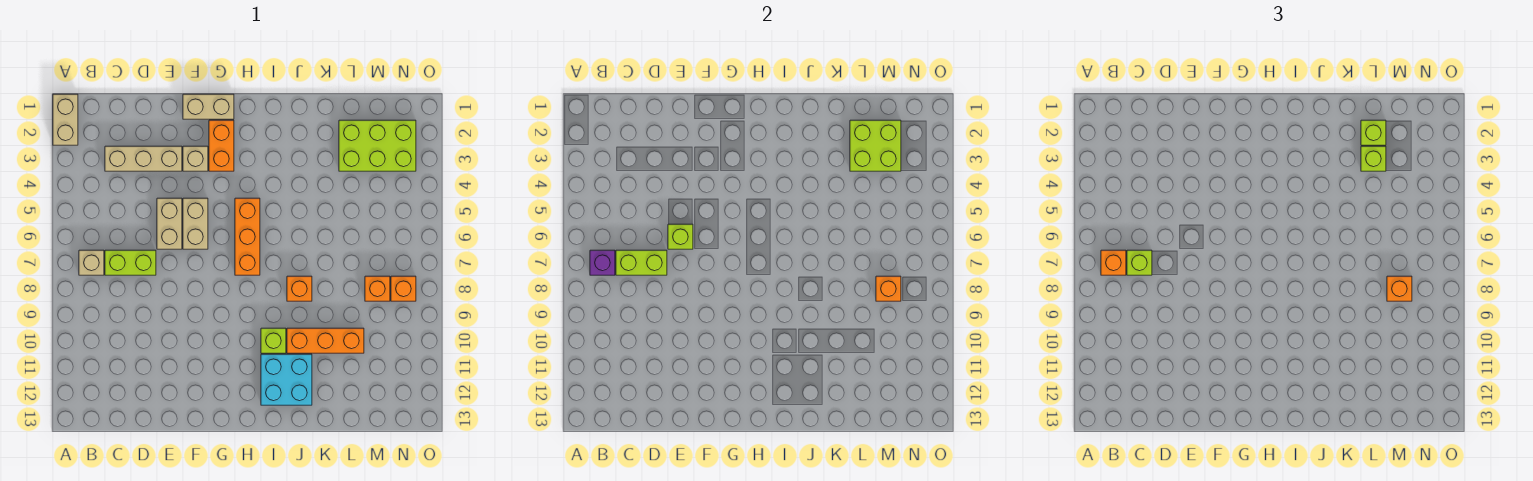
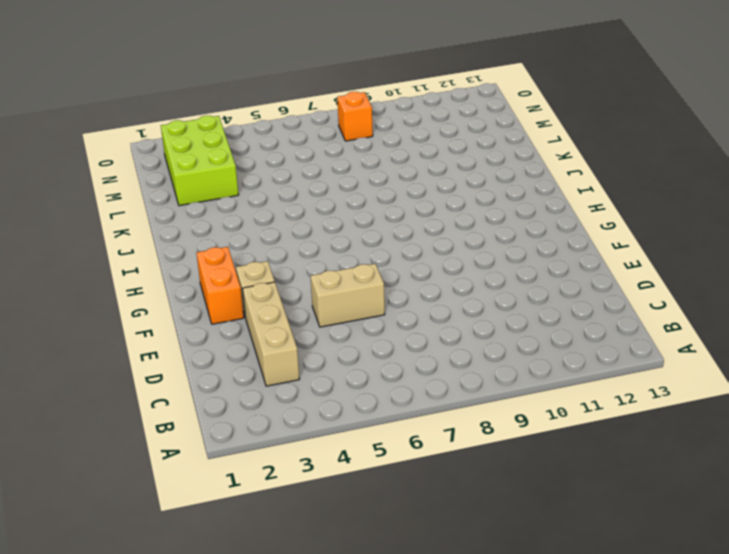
orange 1x2 brick [197,247,244,324] -> orange 1x2 brick turned to [209,120,234,171]
none -> tan 1x2 brick [53,94,78,145]
none -> tan 1x1 brick [79,250,104,275]
none -> lime 1x2 brick [105,250,156,275]

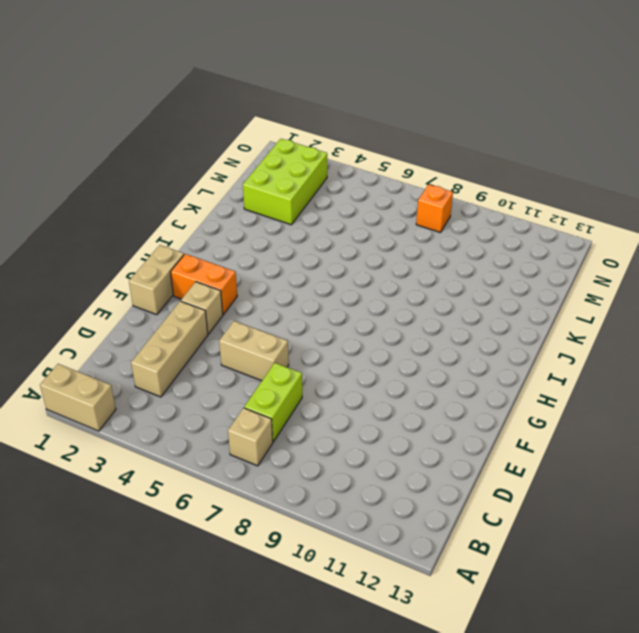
none -> tan 1x2 brick [183,198,208,249]
none -> orange 1x3 brick [235,198,260,275]
none -> lime 1x1 brick [261,328,286,353]

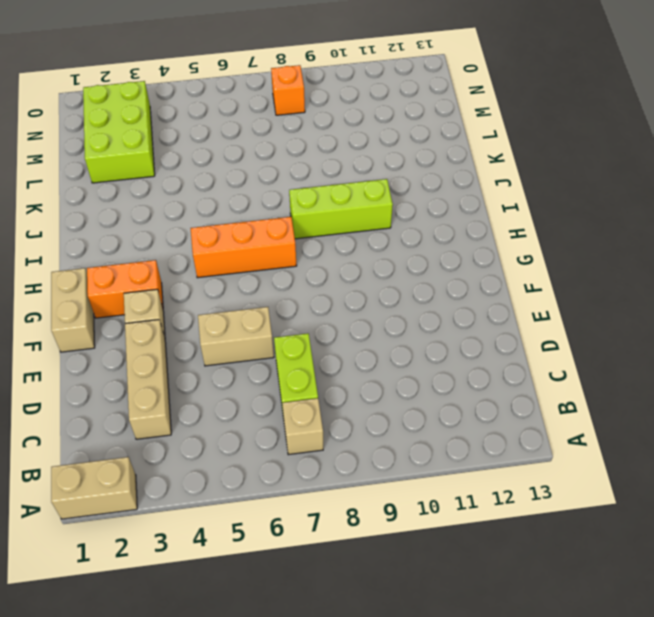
lime 1x3 brick [289,179,393,239] -> lime 1x1 brick [261,328,286,353]
none -> tan 1x2 brick [183,198,208,249]
none -> cyan 2x2 brick [261,354,312,405]
none -> orange 1x1 brick [287,276,312,301]

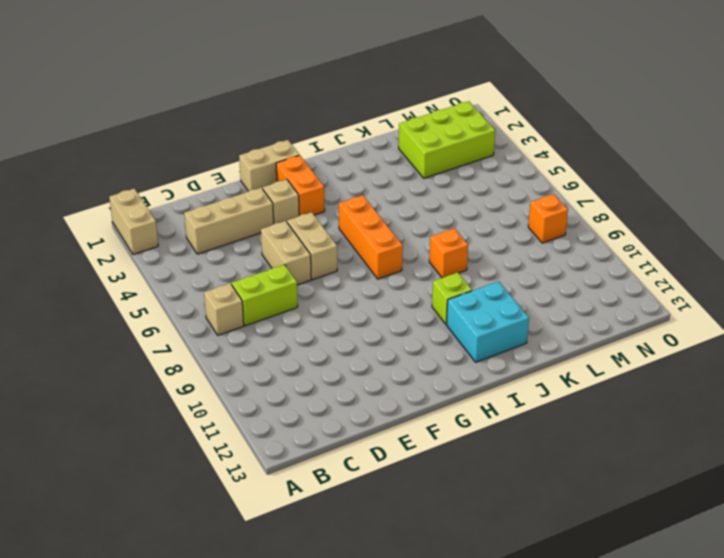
none -> orange 1x3 brick [287,328,364,353]
none -> orange 1x1 brick [365,276,390,301]
none -> purple 1x1 brick [590,250,615,275]

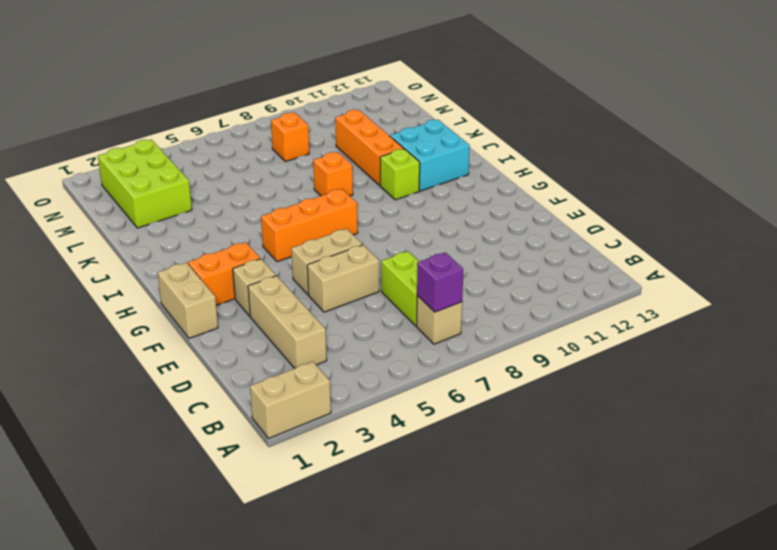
none -> orange 1x1 brick [391,276,416,301]
none -> lime 1x2 brick [616,250,667,275]
none -> lime 1x1 brick [668,224,693,249]

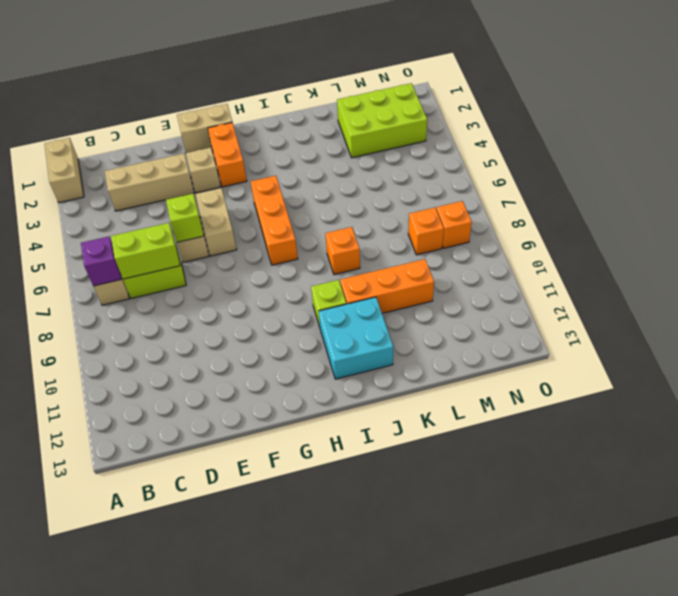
none -> lime 2x2 brick [850,120,901,171]
none -> orange 1x1 brick [876,276,901,301]
none -> orange 1x1 brick [1101,250,1126,275]

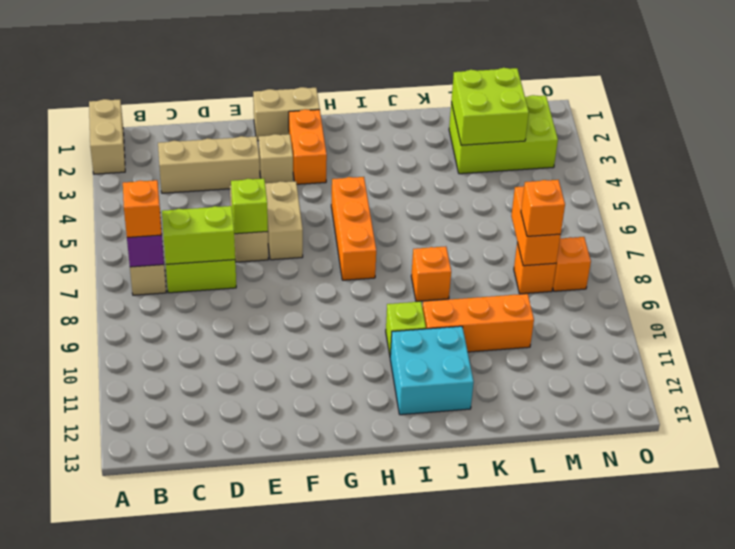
orange 1x2 brick [511,186,561,266] -> orange 1x1 brick [876,276,901,301]
none -> lime 1x1 brick [1127,250,1152,275]
none -> lime 1x1 brick [1361,120,1386,145]
none -> lime 1x1 brick [1361,146,1386,171]

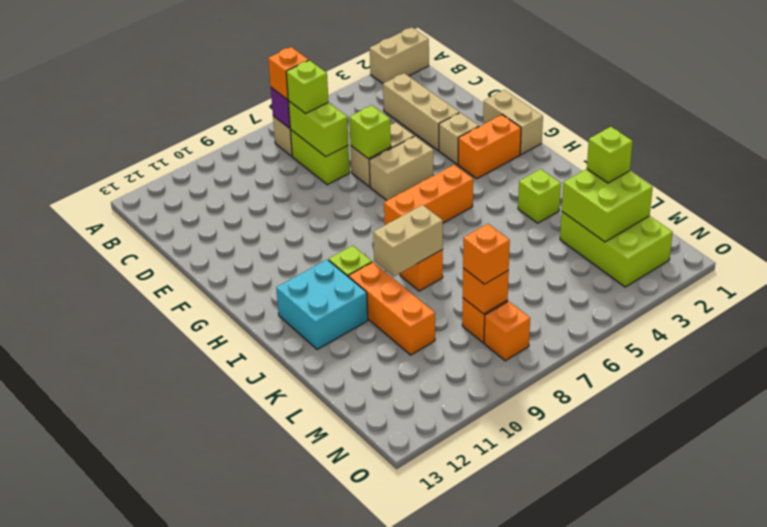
lime 1x1 brick [518,169,561,223] -> lime 1x1 brick moved to [1361,146,1386,171]
tan 1x2 brick [373,205,443,276] -> none

